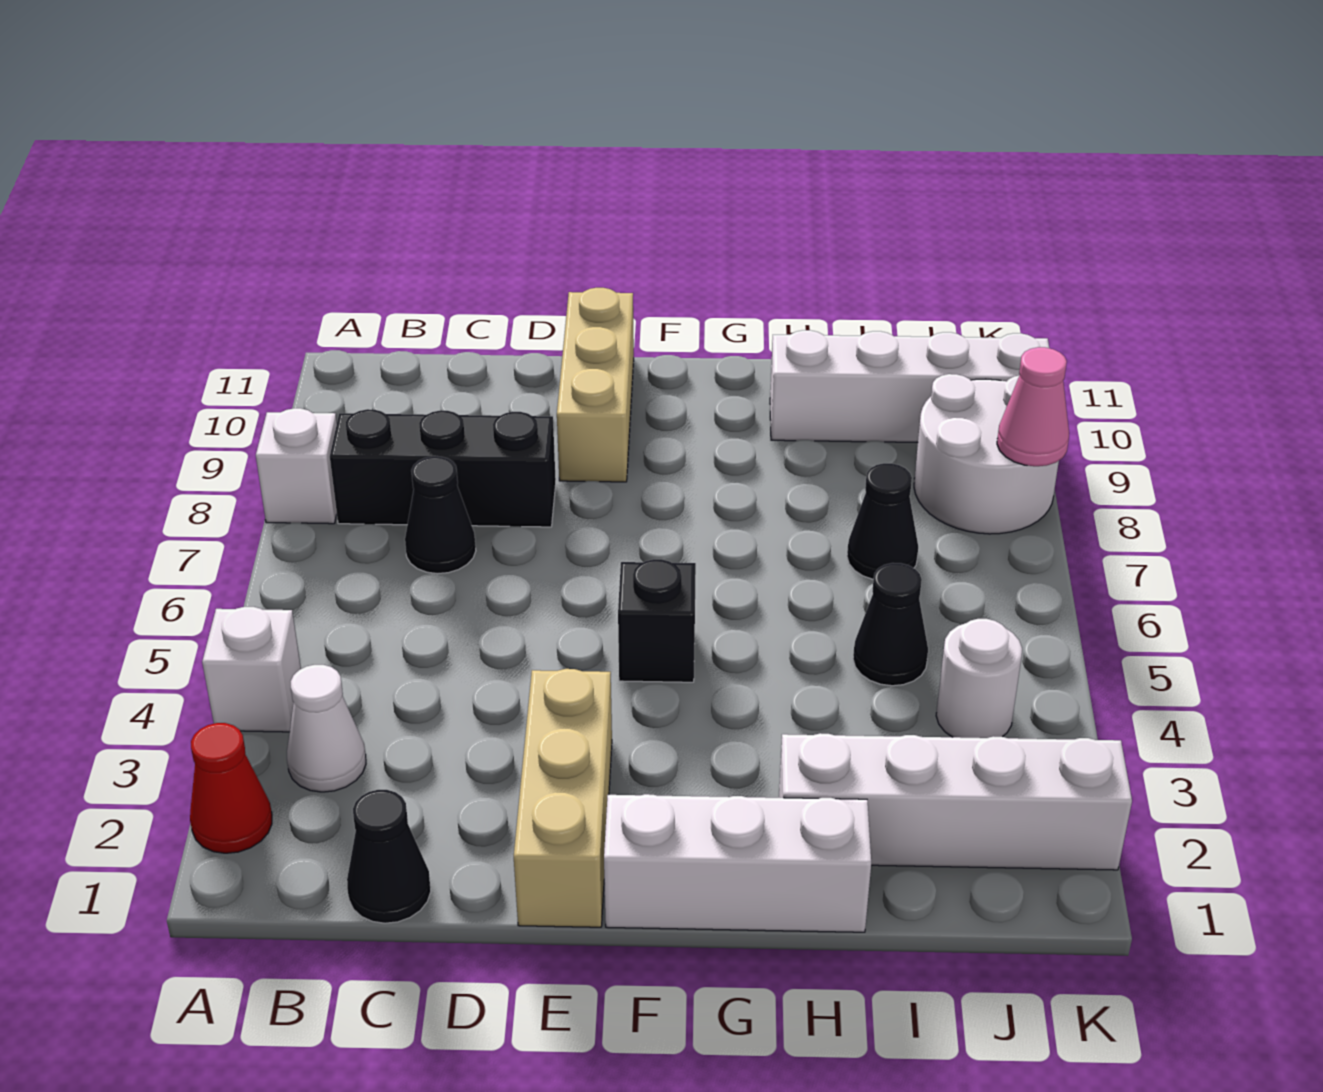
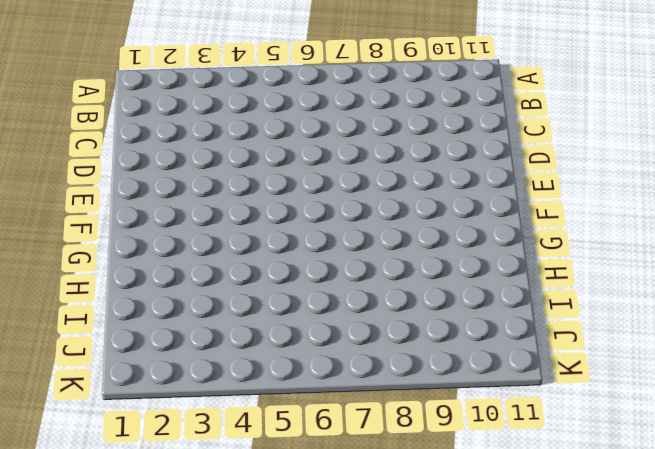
none -> red 1x1 cone [190,723,272,853]
none -> white 1x1 brick [202,607,301,732]
none -> white 1x1 brick [256,408,337,524]

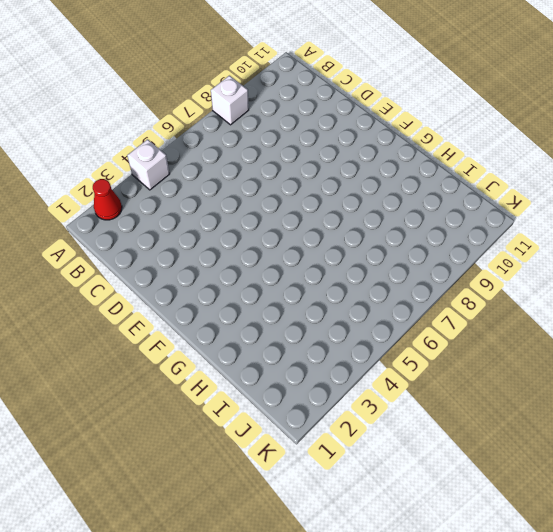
none -> white 1x1 cone [287,665,366,792]
none -> black 1x3 brick [330,409,556,527]
none -> black 1x1 cone [347,790,431,923]

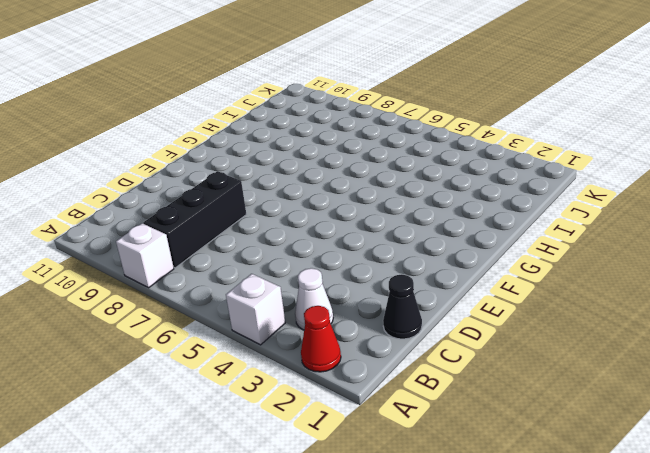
none -> black 1x1 cone [405,456,476,574]
none -> tan 1x3 brick [514,669,612,927]
none -> tan 1x3 brick [557,288,634,482]

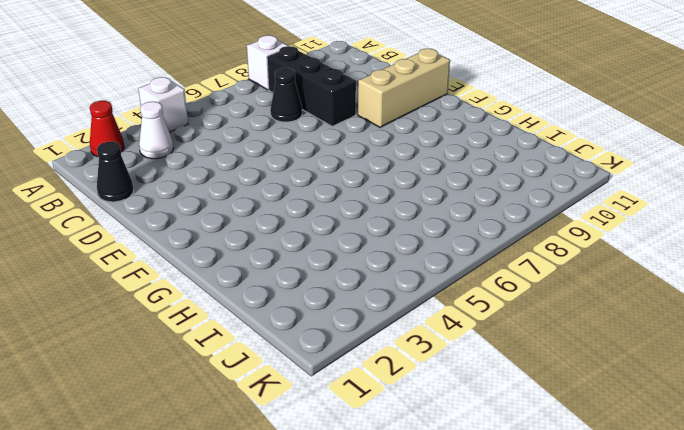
none -> tan 1x3 brick [514,669,612,927]
none -> white 1x3 brick [604,794,871,932]
none -> black 1x1 brick [618,559,696,682]

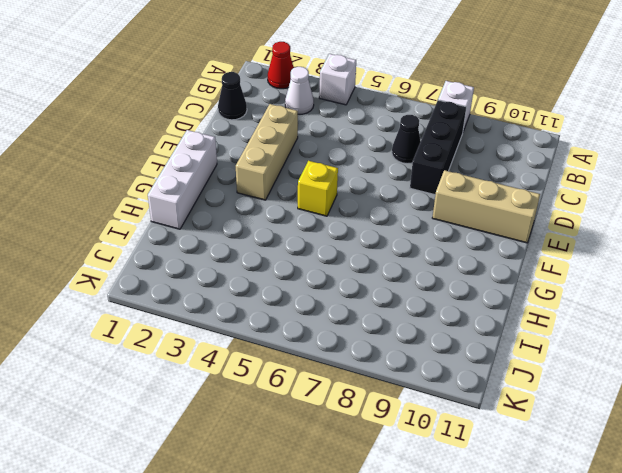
tan 1x3 brick [236,104,298,200] -> tan 1x3 brick turned to [514,669,612,927]
yellow 1x1 brick [298,161,338,216] -> black 1x1 brick [618,559,696,682]
none -> white 1x4 brick [779,733,1132,870]
none -> white 1x4 brick [770,330,1049,442]
none -> black 1x1 cone [853,563,928,686]

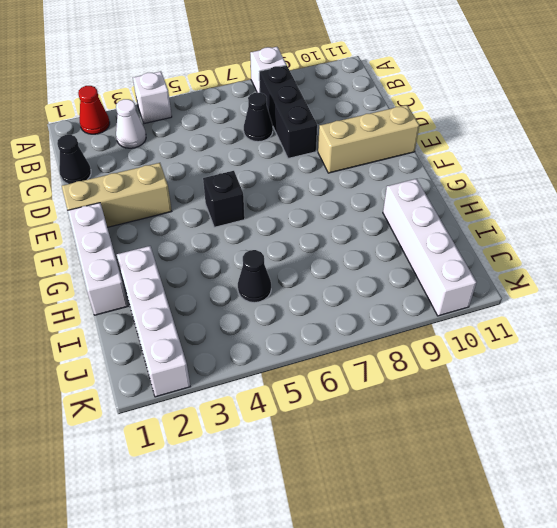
none -> black 1x1 cone [847,463,918,579]
none -> white 1x1 round brick [936,619,1022,738]
none -> white 2x2 round brick [914,374,1059,534]

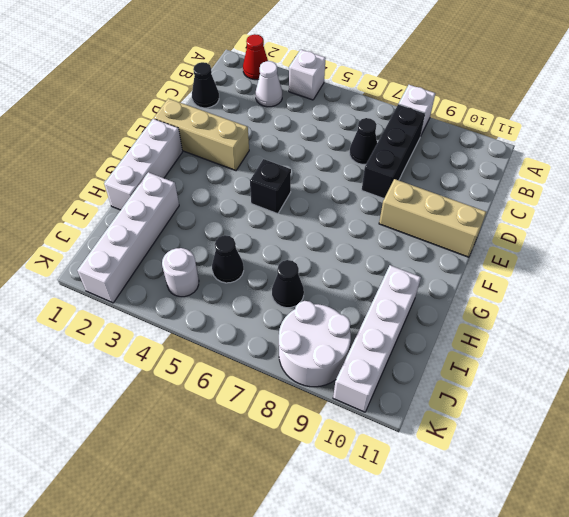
none -> pink 1x1 cone [997,347,1069,466]

